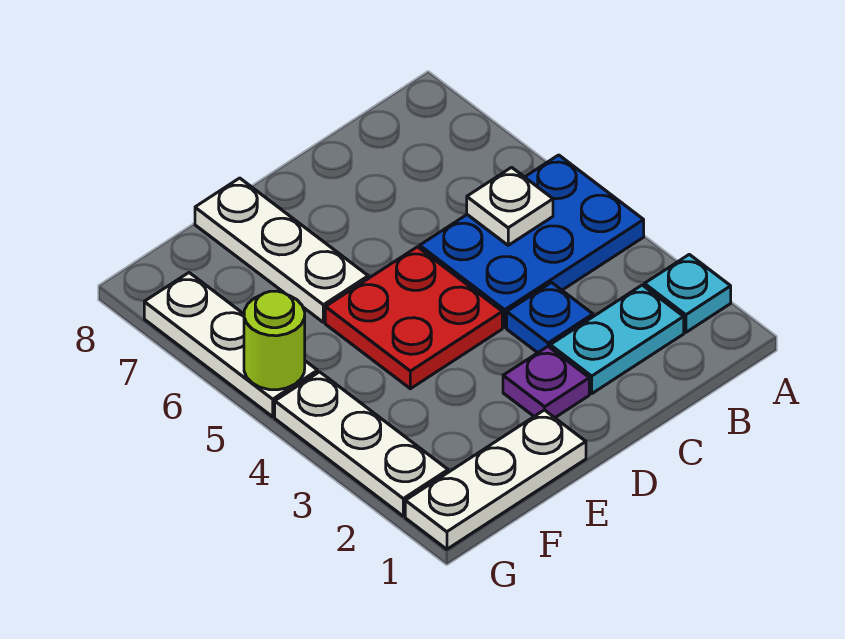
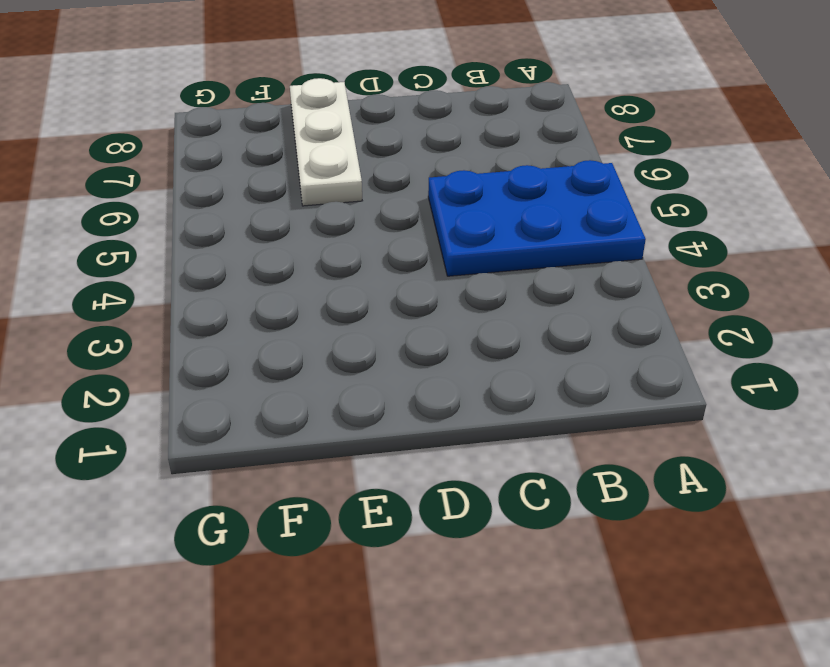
none -> cyan 1x1 plate [644,254,731,332]
none -> cyan 1x2 plate [550,285,684,394]
none -> blue 1x1 plate [507,283,593,353]

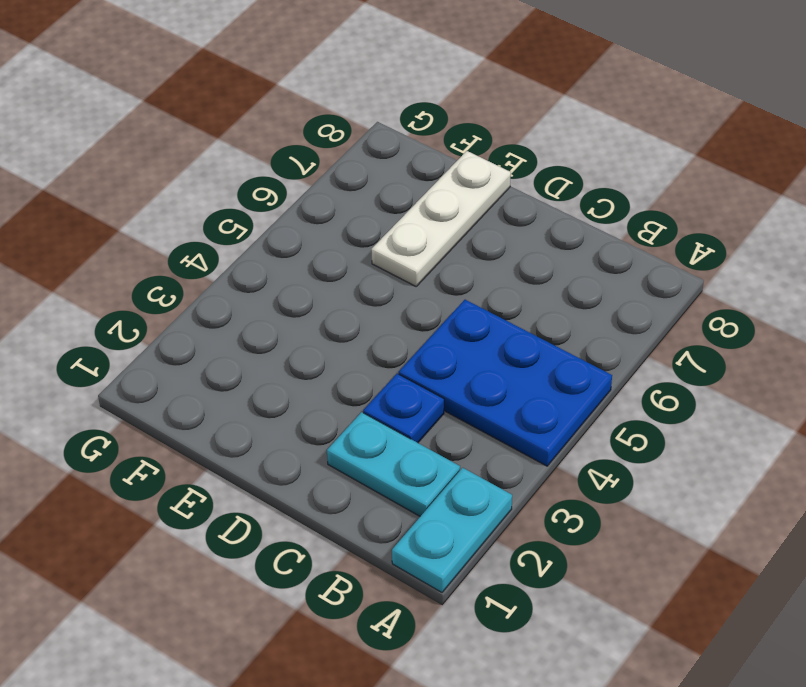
cyan 1x2 plate [392,468,512,592] -> cyan 1x1 plate [644,254,731,332]
none -> purple 1x1 plate [503,346,589,418]
none -> red 2x2 plate [325,247,502,389]
none -> white 1x3 plate [405,410,586,549]

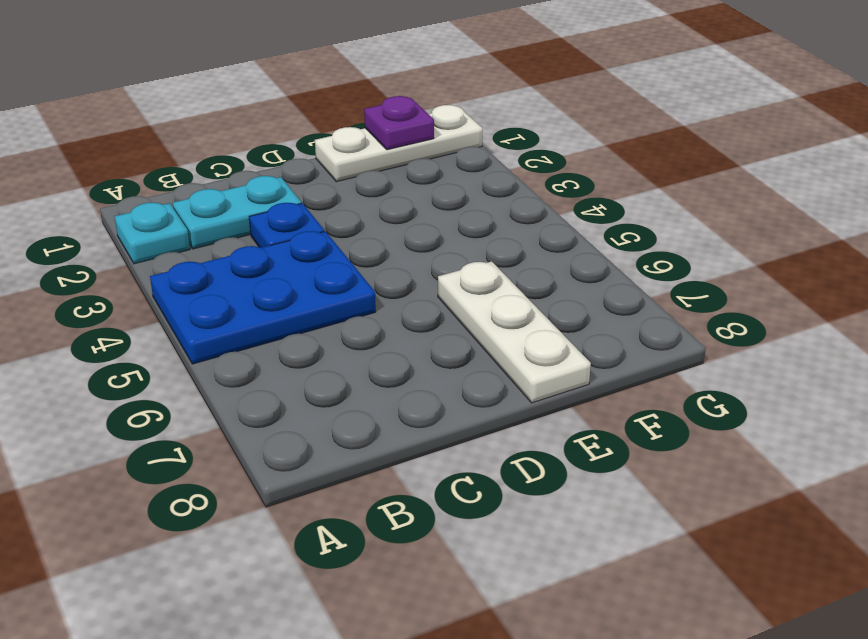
purple 1x1 plate [364,96,434,150] -> purple 1x1 plate moved to [503,346,589,418]
none -> red 2x2 plate [325,247,502,389]
none -> white 1x3 plate [275,372,448,516]
none -> white 1x3 plate [144,273,318,417]

